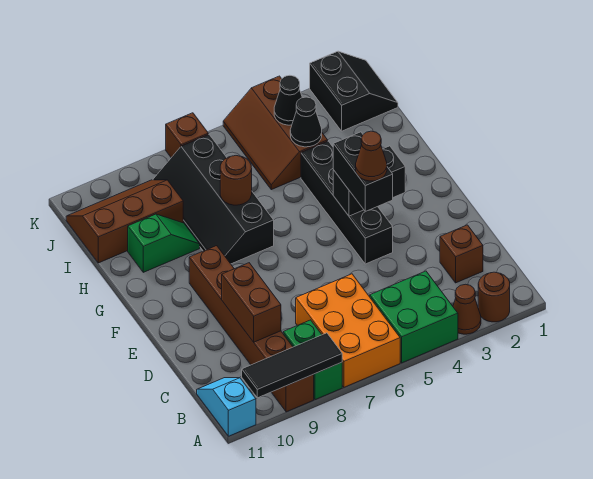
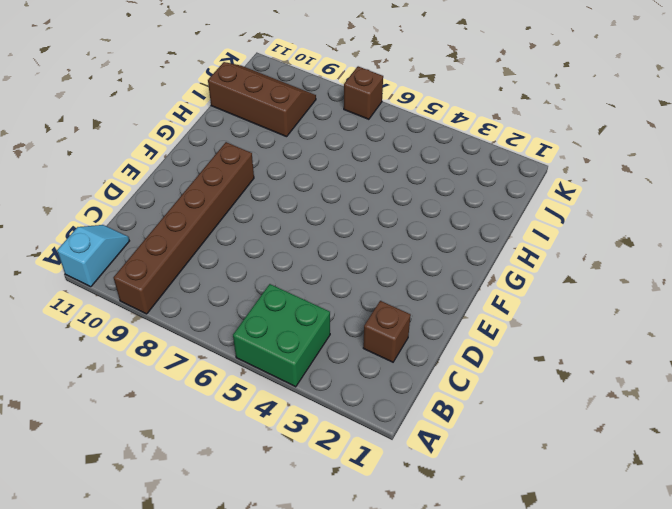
none -> brown 1x1 round brick [478,272,510,322]
none -> brown 1x1 cone [453,284,481,334]
none -> orange 2x3 brick [296,274,400,387]

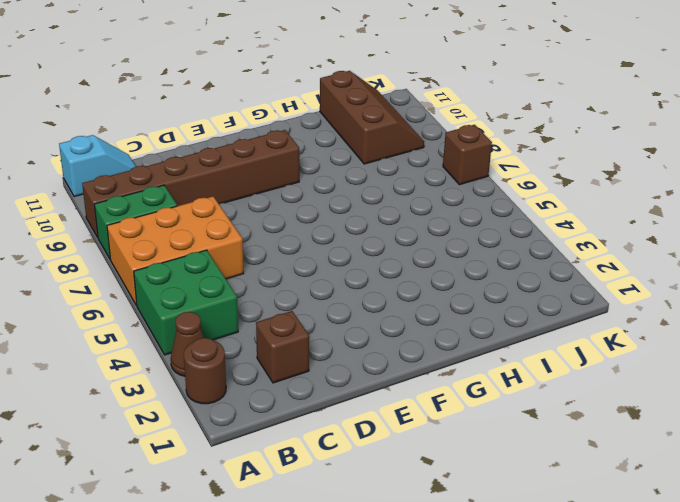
none -> black 1x4 brick [301,141,393,264]
none -> black 2x4 slope [153,134,274,264]
none -> green 1x2 slope [128,214,200,272]

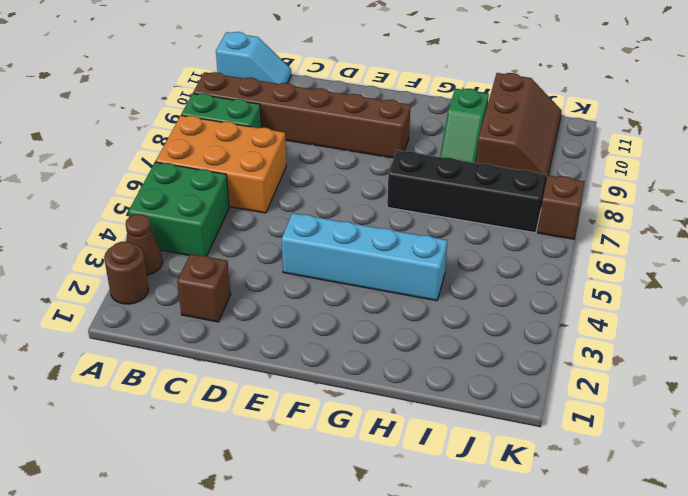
cyan 1x4 brick [282,213,447,301] -> black 1x4 brick [301,141,393,264]
none -> brown 2x3 slope [223,76,328,190]
none -> black 2x2 slope [310,51,398,131]
none -> black 1x3 tile [242,333,342,398]

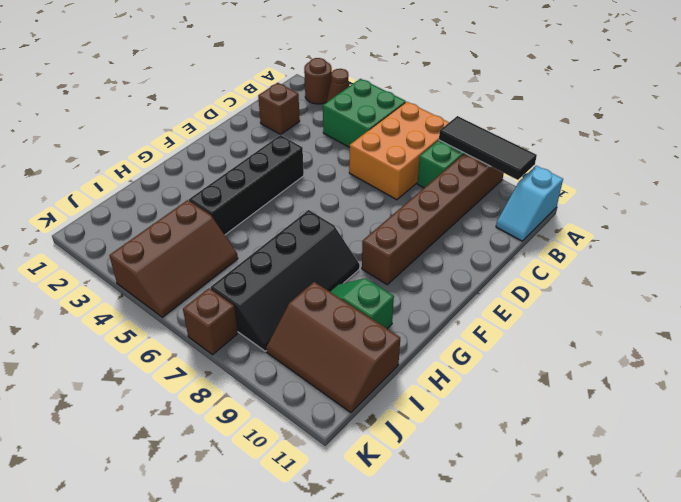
none -> black 2x2 slope [310,51,398,131]
none -> brown 1x2 brick [222,263,281,342]
none -> black 1x2 brick [333,146,405,216]

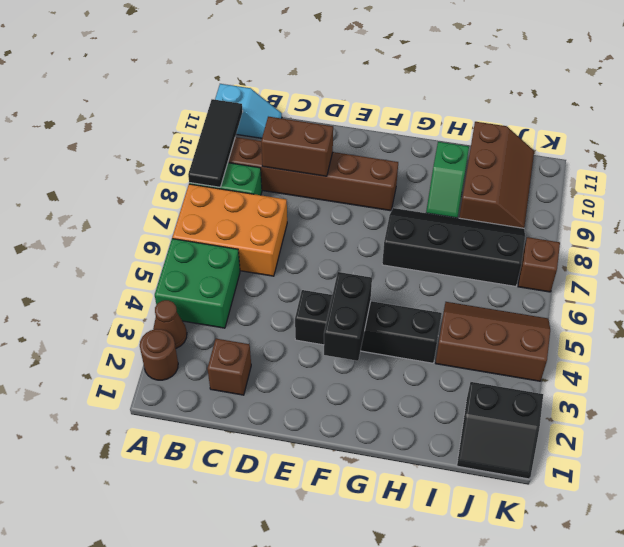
none -> brown 1x1 round brick [220,156,252,205]
none -> black 1x1 cone [290,97,322,147]
none -> black 1x1 cone [274,75,302,125]

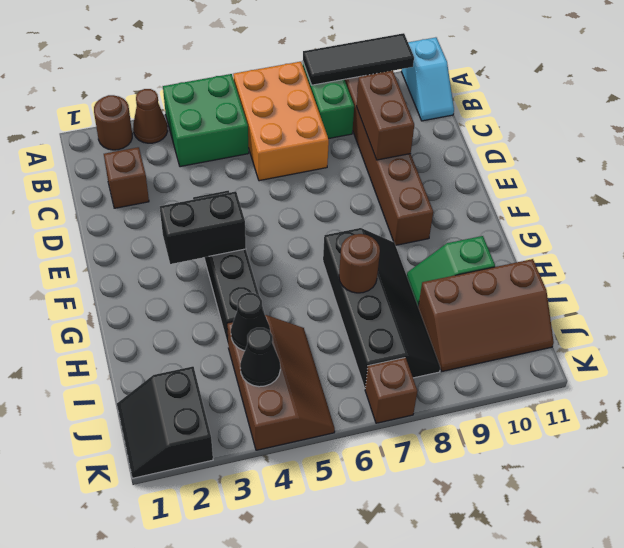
none -> black 1x2 brick [333,132,393,212]
none -> brown 1x1 cone [356,131,387,181]

